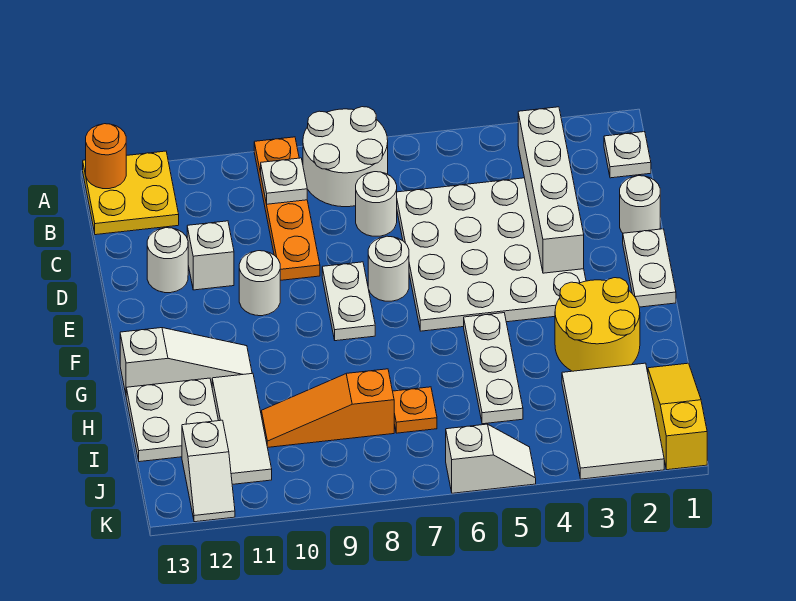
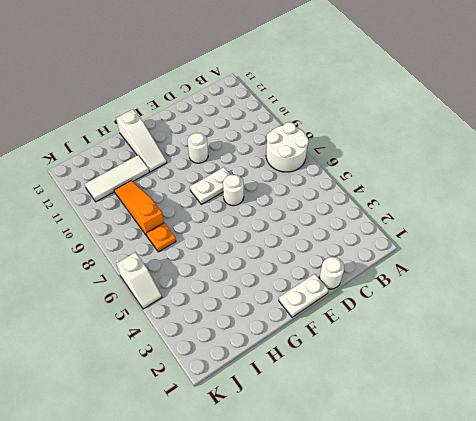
none -> orange 1x4 plate [254,137,320,280]
none -> yellow 2x2 plate [83,151,179,235]
none -> white 1x1 plate [604,132,651,178]

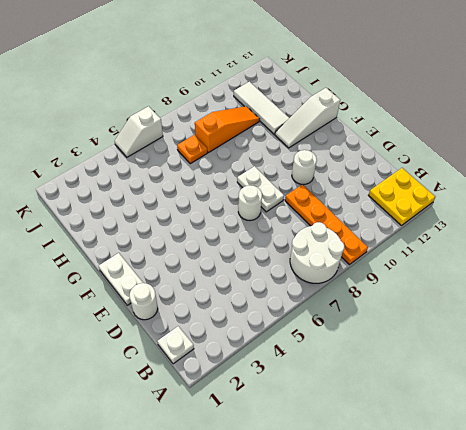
none -> white 4x4 plate [397,178,586,331]
none -> white 1x1 round brick [356,172,397,236]
none -> white 1x1 brick [187,221,234,290]

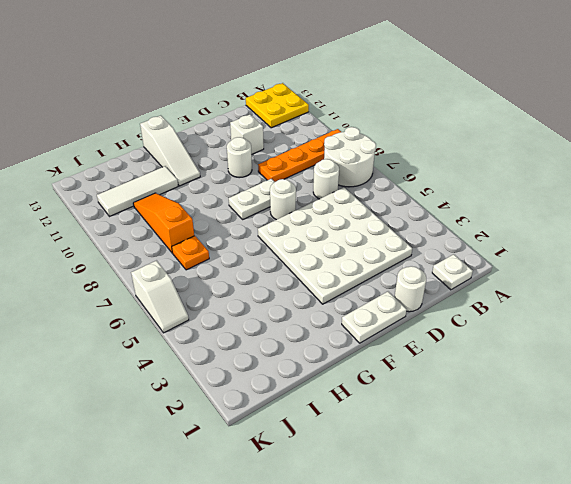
none -> white 1x1 round brick [147,228,188,293]
none -> yellow 2x2 round brick [555,278,640,371]
none -> white 1x3 plate [464,313,523,424]

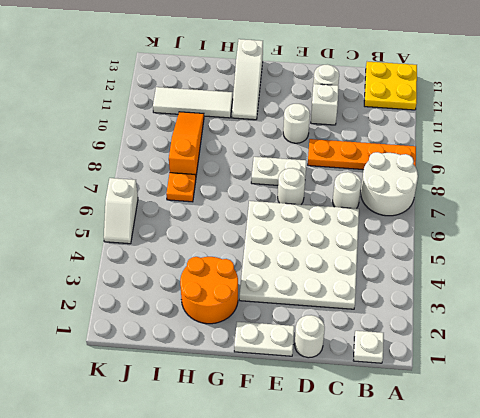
orange 2x2 round brick [180,257,238,324] -> yellow 2x2 round brick [555,278,640,371]
none -> white 1x3 plate [464,313,523,424]
none -> white 2x2 plate [126,378,218,462]
none -> yellow 1x3 slope [648,363,707,470]

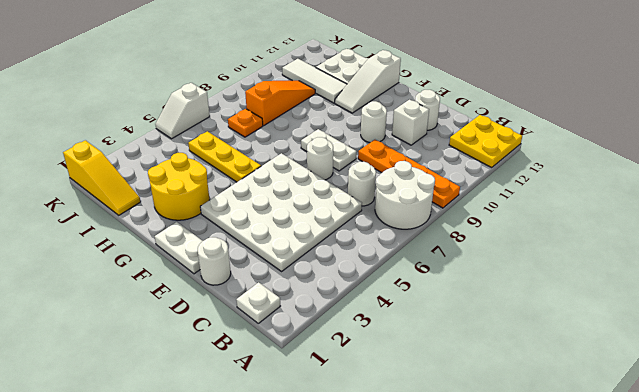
yellow 1x3 plate [188,131,261,182] -> white 1x3 plate [464,313,523,424]
none -> white 2x3 tile [562,363,664,479]
none -> white 1x2 slope [182,420,235,522]
none -> orange 1x1 round brick [86,124,126,189]

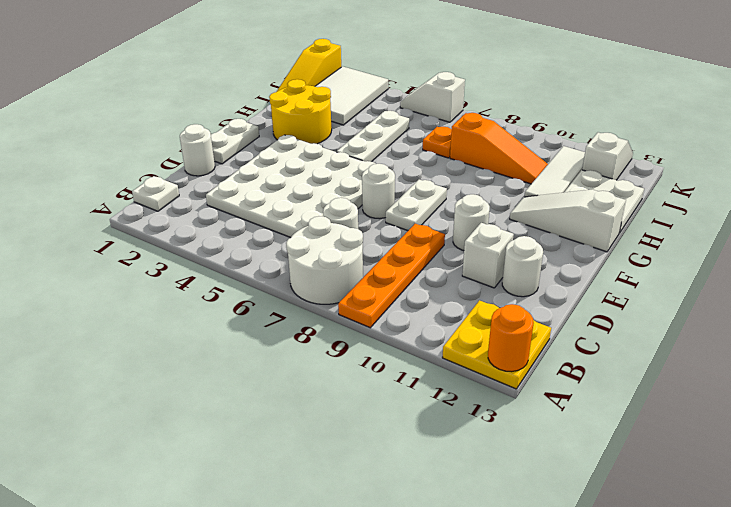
none -> white 1x4 brick [518,107,584,273]
none -> white 1x1 plate [261,158,307,204]

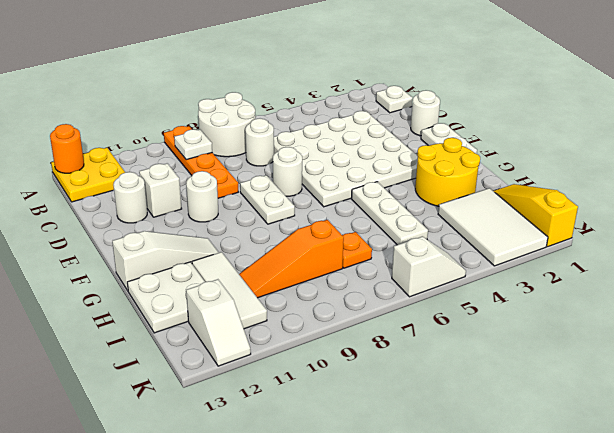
none -> white 1x4 brick [518,107,584,273]

